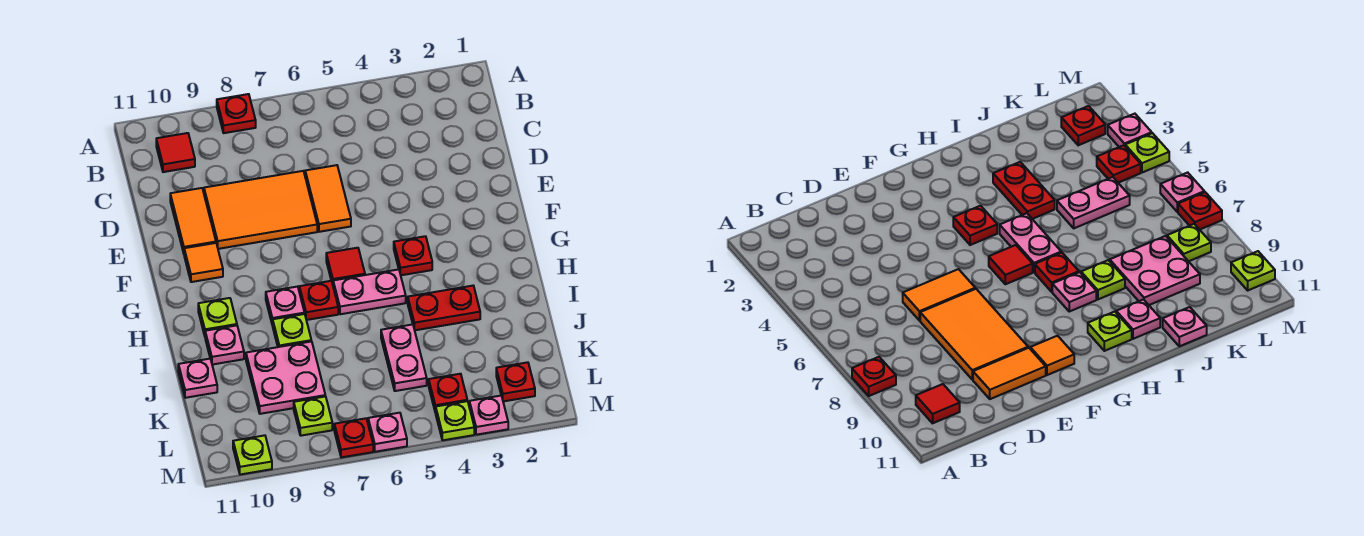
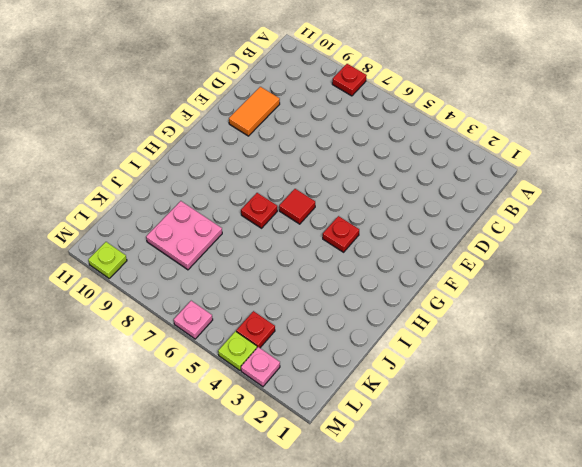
none -> red 1x1 tile [156,133,195,172]
none -> orange 1x2 tile [305,165,351,232]
none -> orange 2x3 tile [204,171,317,249]

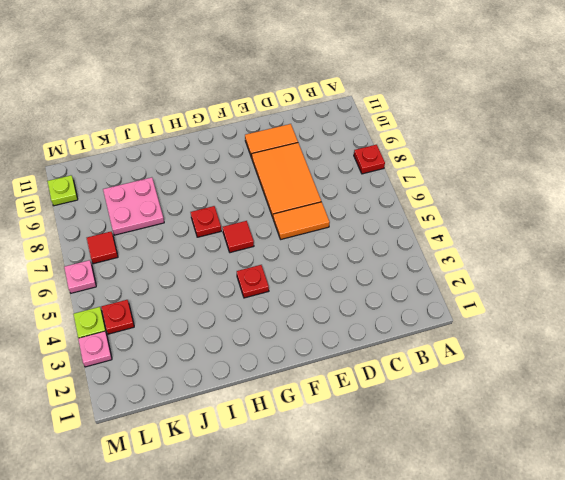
red 1x1 tile [87,232,118,264] -> red 1x1 tile moved to [156,133,195,172]
none -> orange 1x1 tile [184,243,223,282]
none -> pink 1x2 plate [333,269,406,314]
none -> pink 1x1 plate [266,286,304,325]

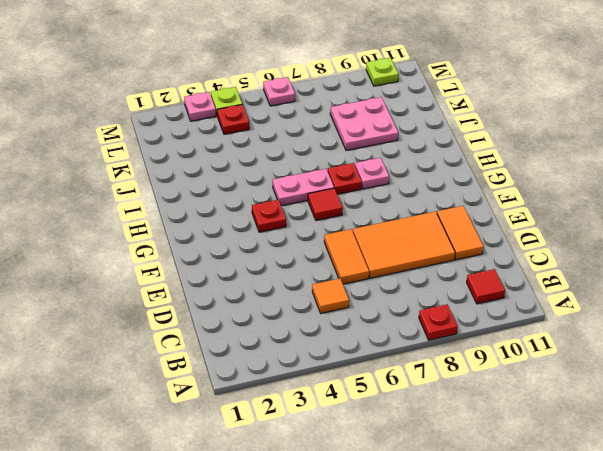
orange 1x1 tile [312,278,349,313] -> orange 1x1 tile moved to [184,243,223,282]
none -> lime 1x1 plate [198,298,237,336]
none -> red 1x2 plate [408,286,480,330]
none -> lime 1x1 plate [273,314,311,347]

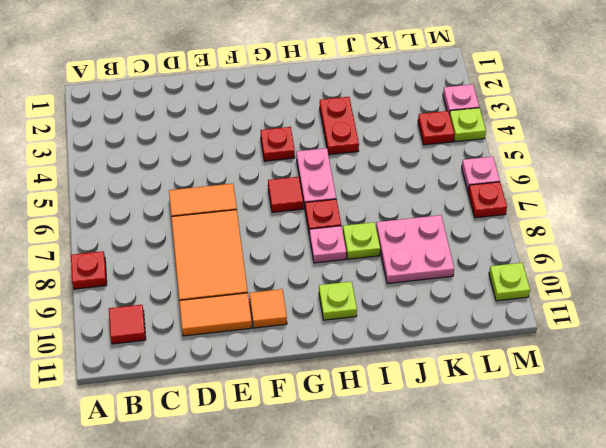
none -> pink 1x1 plate [205,325,244,365]
none -> pink 1x2 plate [381,324,427,391]
none -> pink 1x1 plate [178,359,217,398]

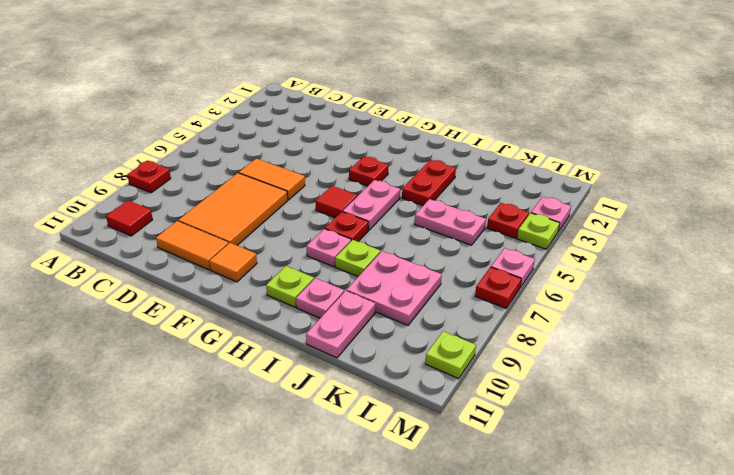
pink 1x2 plate [306,291,375,358] -> pink 1x1 plate [178,359,217,398]
none -> red 1x1 plate [496,362,535,401]
none -> lime 1x1 plate [294,396,332,436]

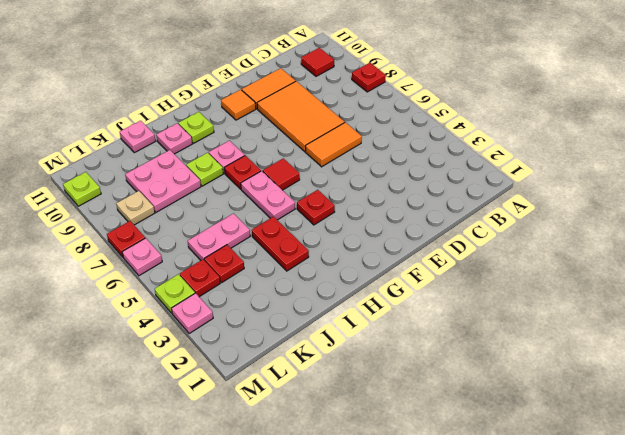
red 1x1 plate [204,245,244,282] -> red 1x1 plate moved to [496,362,535,401]
tan 1x1 plate [116,191,155,225] -> lime 1x1 plate [294,396,332,436]

